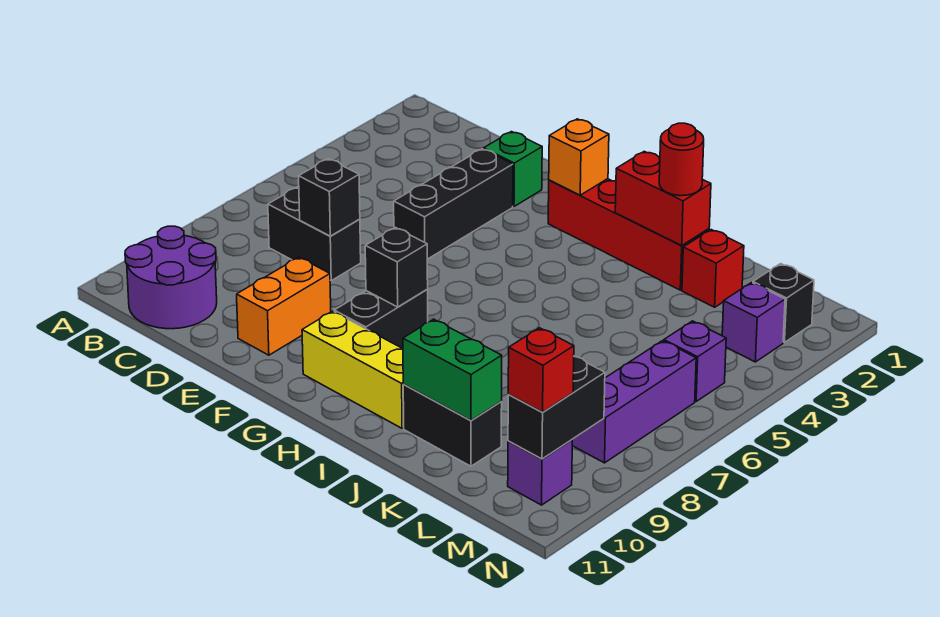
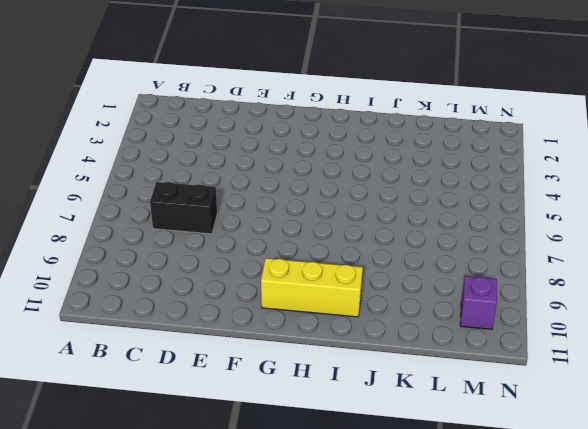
none -> purple 2x2 round brick [125,226,217,329]
none -> green 1x1 brick [484,132,542,206]
none -> black 1x3 brick [394,149,513,259]

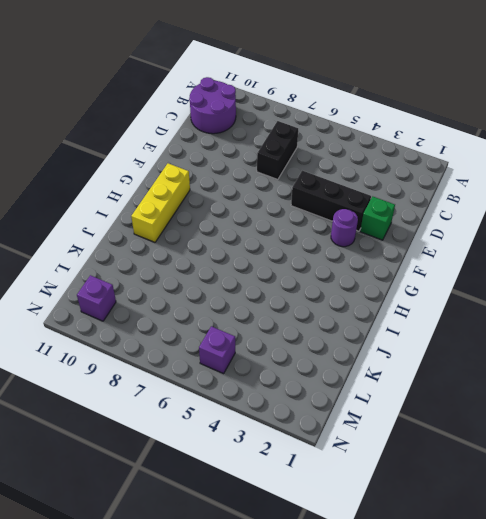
purple 1x1 round brick [331,209,358,247] -> none
none -> orange 1x2 brick [237,257,331,355]
none -> red 1x4 brick [548,179,709,290]
none -> black 1x2 brick [334,290,428,348]

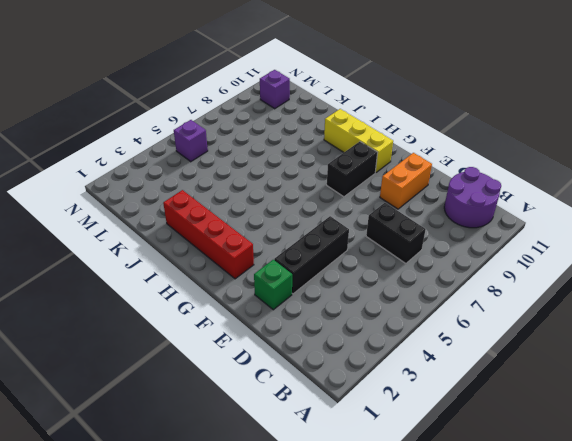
none -> black 1x2 brick [403,385,502,466]
none -> red 1x1 brick [682,230,744,307]
none -> black 1x1 brick [753,264,814,342]

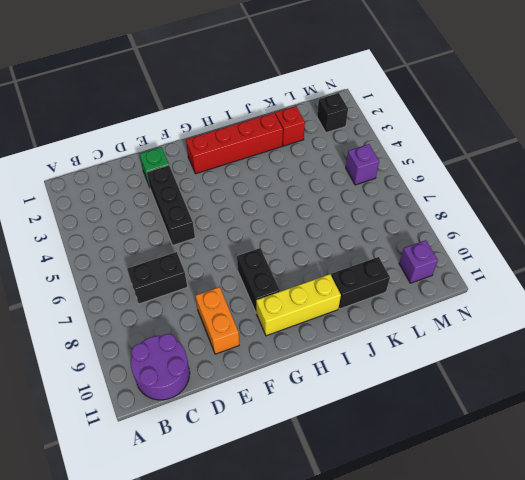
none -> purple 1x1 brick [722,283,785,362]
none -> purple 1x3 brick [572,341,696,463]
none -> black 1x1 brick [299,159,360,236]

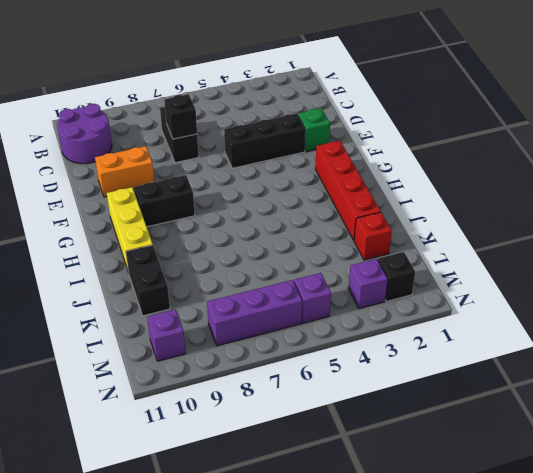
none -> orange 1x1 brick [549,119,609,195]
none -> black 1x1 brick [365,228,428,307]
none -> red 1x2 brick [615,151,711,245]

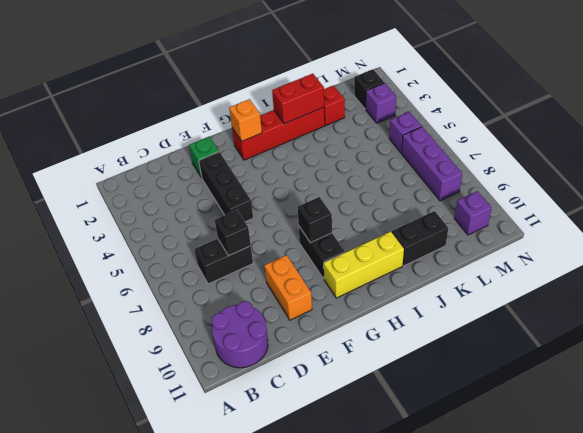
none -> green 1x2 brick [403,319,502,420]
none -> black 1x2 brick [508,357,605,459]
none -> red 1x1 round brick [659,123,704,196]

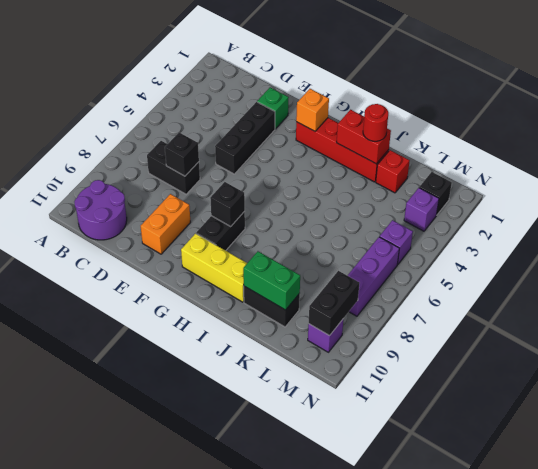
none -> red 1x1 brick [508,328,574,412]

